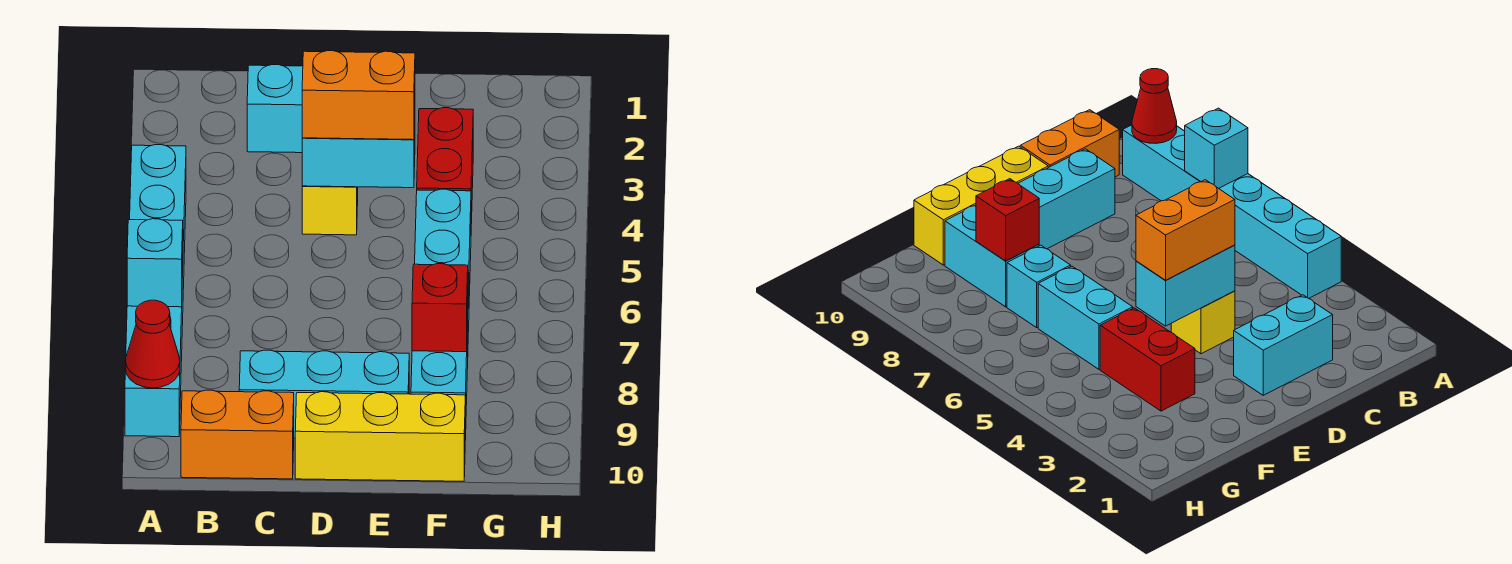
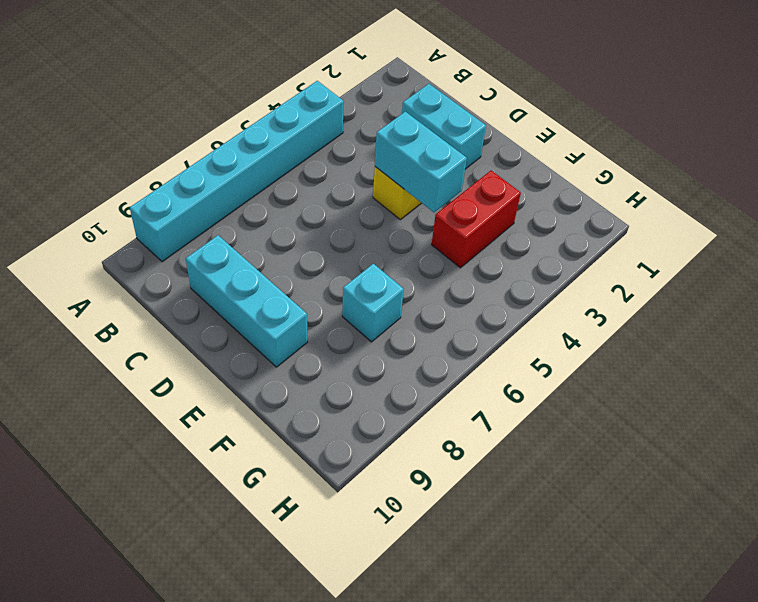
none -> orange 1x2 brick [181,390,294,479]
none -> yellow 1x3 brick [295,392,465,481]
none -> cyan 1x2 brick [415,189,471,296]

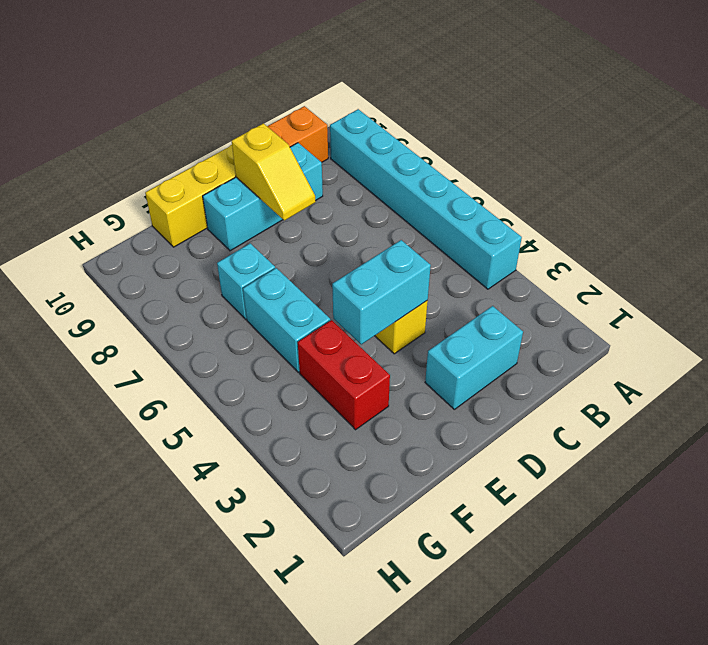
yellow 1x2 slope [232,123,316,220] -> none
none -> cyan 1x2 brick [411,321,468,440]
none -> cyan 1x1 brick [127,219,183,307]
none -> red 1x1 cone [125,300,180,388]

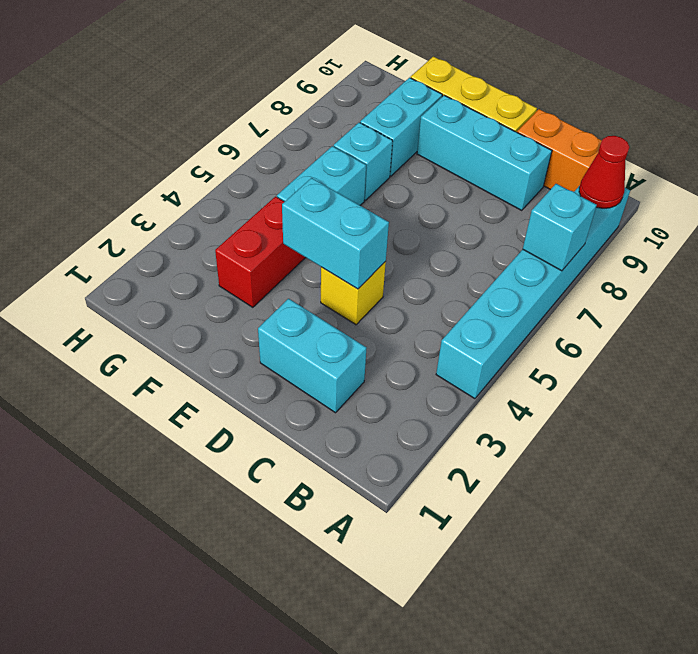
none -> red 1x1 brick [412,264,468,352]
none -> orange 1x2 brick [302,51,415,140]

